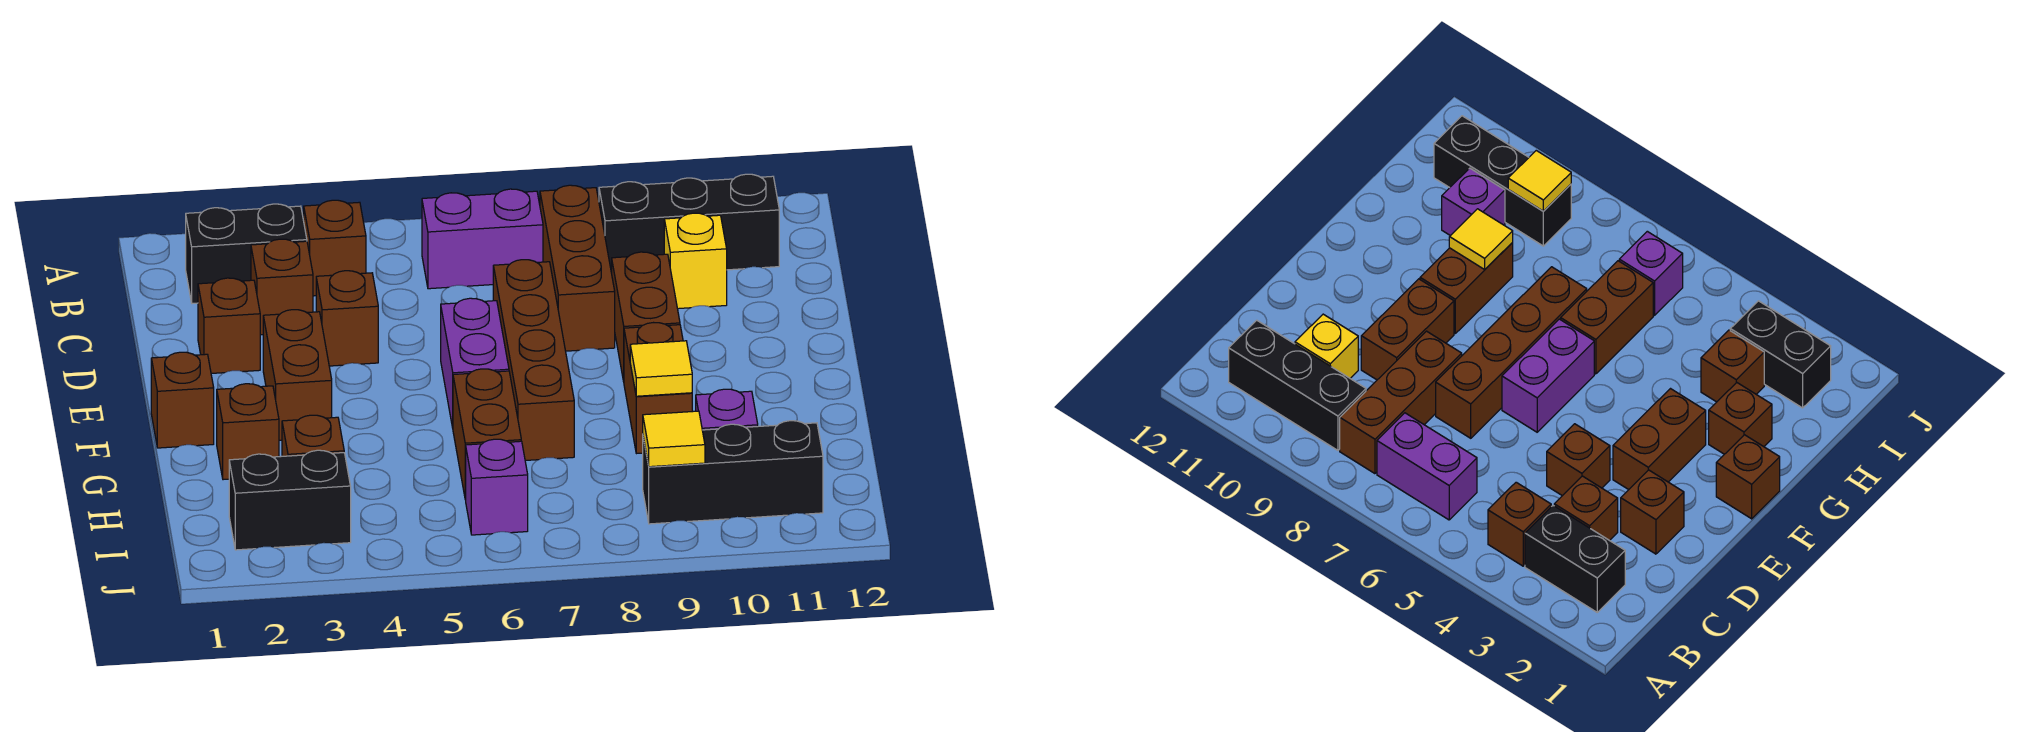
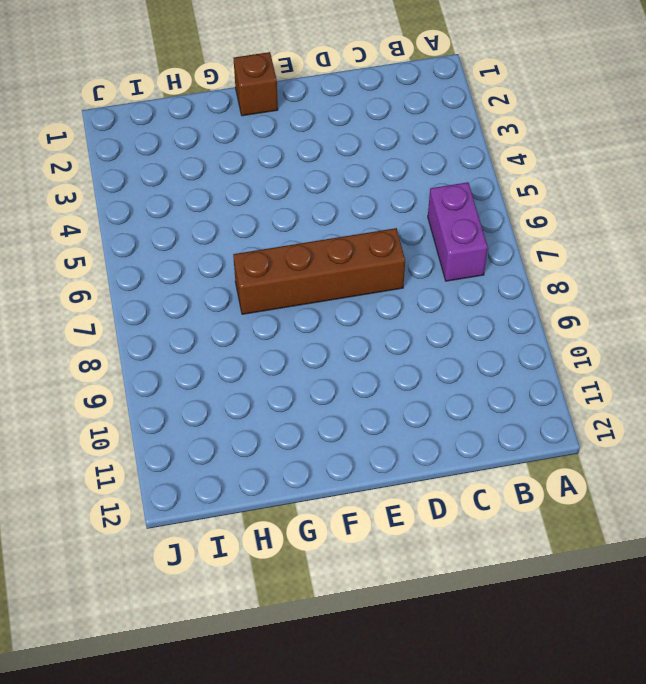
none -> black 1x2 brick [186,204,307,304]
none -> brown 1x1 brick [304,200,366,296]
none -> brown 1x3 brick [540,185,615,351]

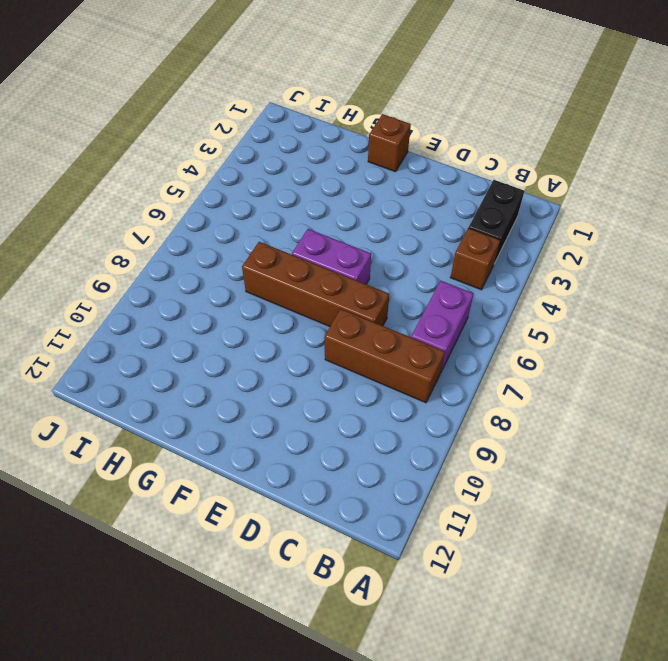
none -> black 1x3 brick [599,174,779,273]
none -> brown 1x1 brick [251,239,313,335]
none -> yellow 1x1 brick [664,213,727,309]

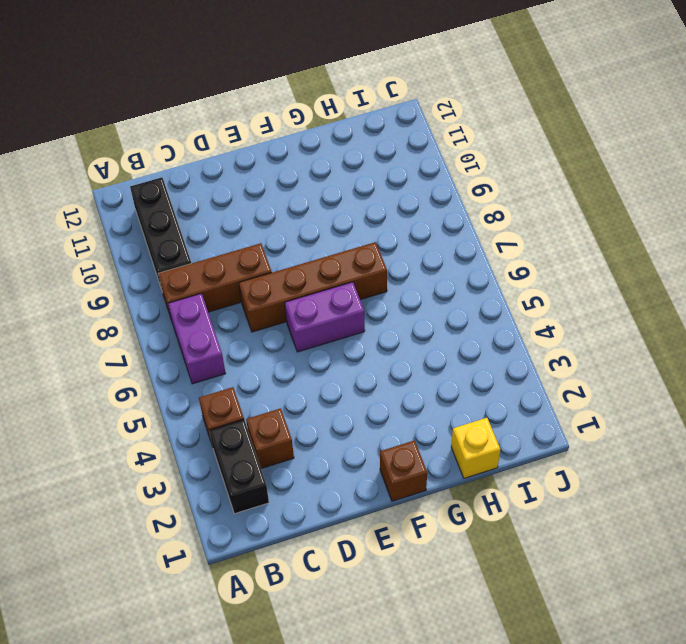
yellow 1x1 brick [451,418,500,478] -> yellow 1x1 brick moved to [664,213,727,309]
none -> brown 1x1 brick [198,278,260,373]
none -> brown 1x1 brick [316,271,378,366]
none -> brown 1x2 brick [612,252,680,381]

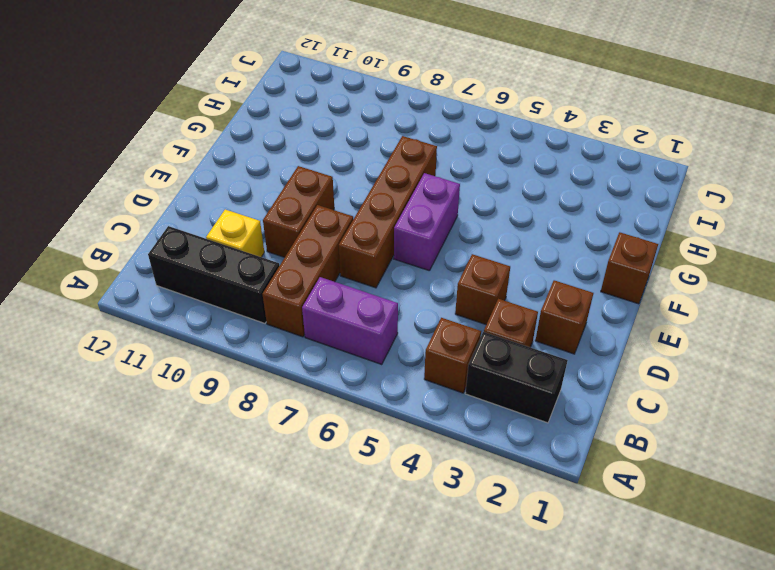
none -> brown 1x2 brick [263,310,332,440]
none -> brown 1x2 brick [624,323,692,454]
none -> brown 1x1 brick [217,384,279,480]

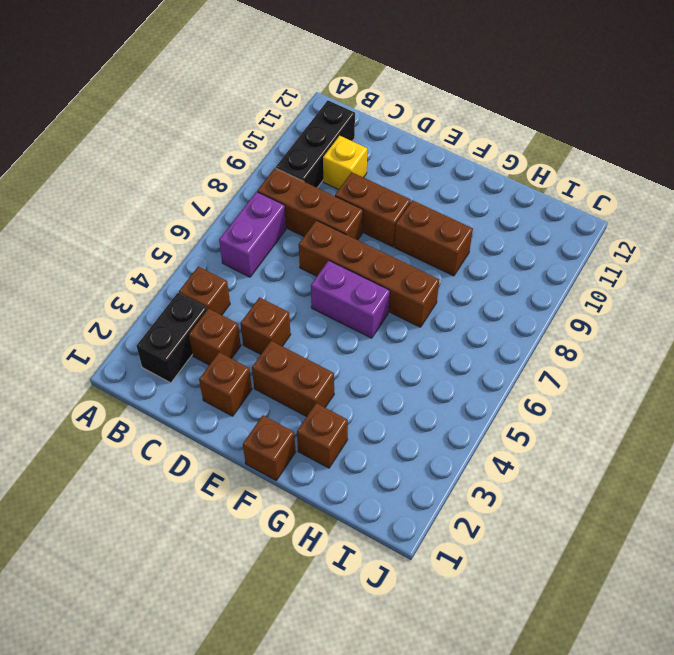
none -> brown 1x2 brick [453,369,521,500]
none -> brown 1x1 brick [282,415,344,456]
none -> purple 1x1 brick [696,389,758,430]

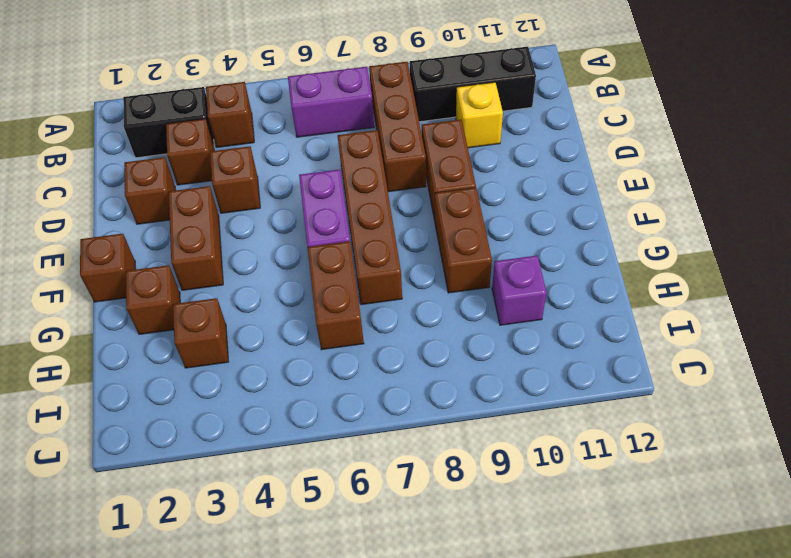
none -> black 1x2 brick [229,450,351,550]
none -> purple 1x1 brick [466,439,528,535]
none -> black 1x3 brick [643,421,823,524]

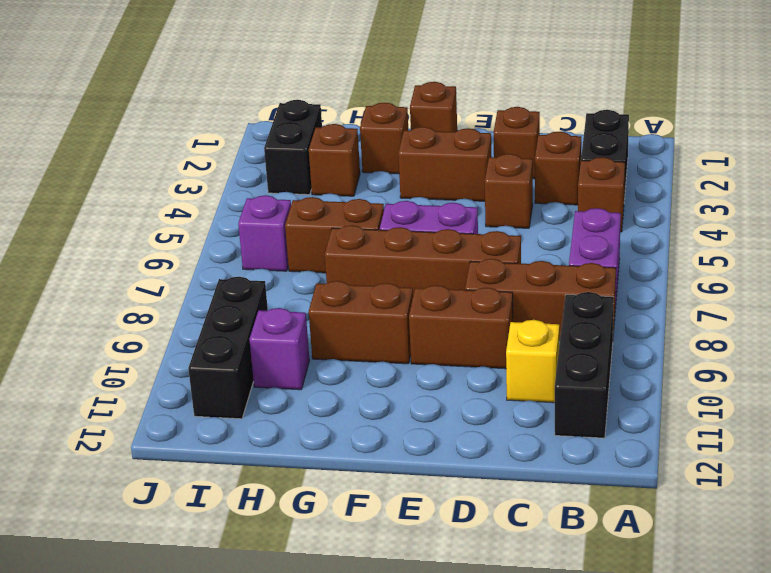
none -> yellow 1x1 tile [630,341,692,396]
none -> yellow 1x1 tile [643,411,705,467]

